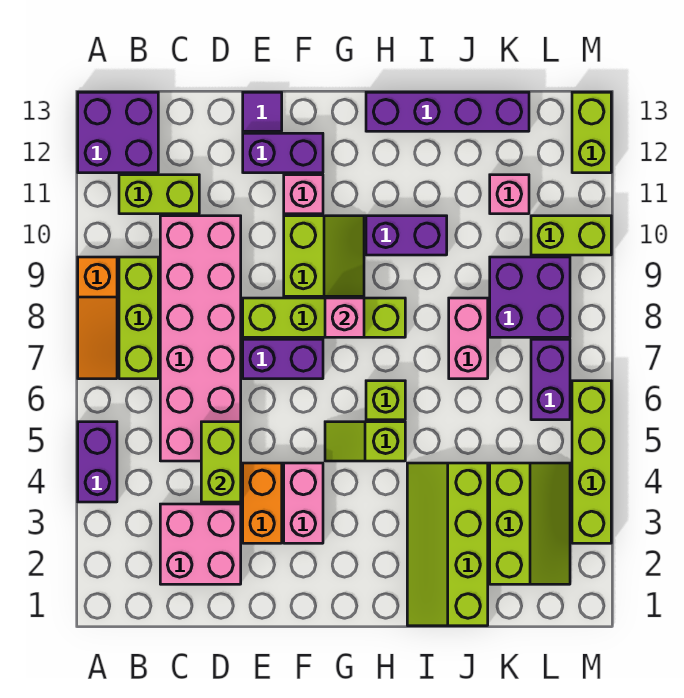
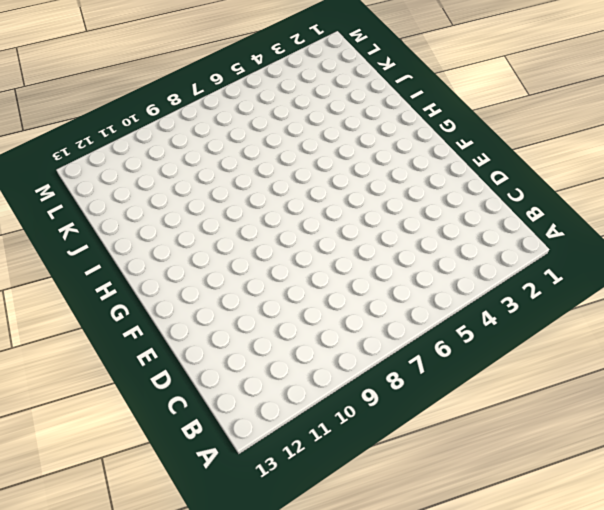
none -> purple 1x2 brick [78,422,117,502]
none -> orange 1x3 slope [78,257,117,379]
none -> purple 2x2 brick [78,92,158,173]
none -> lime 1x3 brick [119,257,158,379]

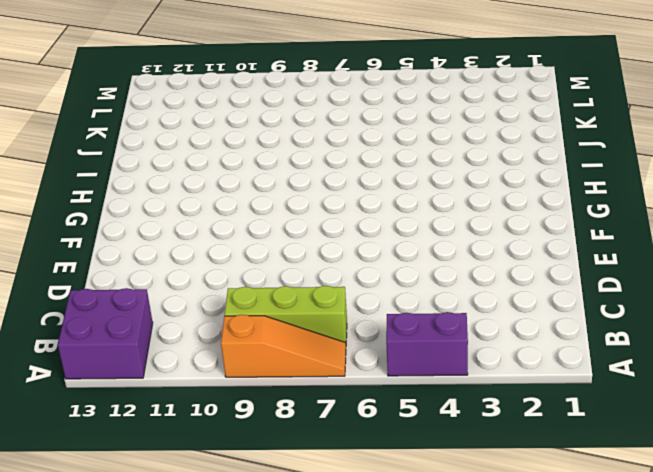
none -> lime 1x2 brick [119,175,199,214]
none -> pink 2x2 brick [160,504,241,584]
none -> pink 2x6 brick [160,216,241,461]
none -> orange 1x2 brick [243,463,282,543]

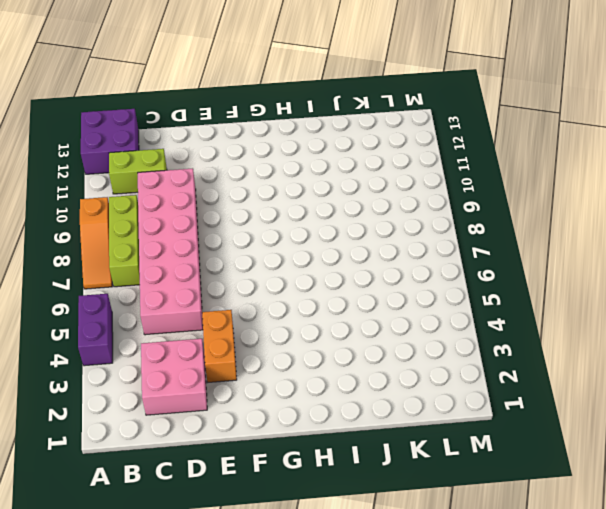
none -> purple 1x2 brick [243,339,323,379]
none -> lime 1x4 brick [243,298,405,337]
none -> purple 1x2 brick [243,133,323,173]
none -> purple 1x1 tile [243,92,282,131]

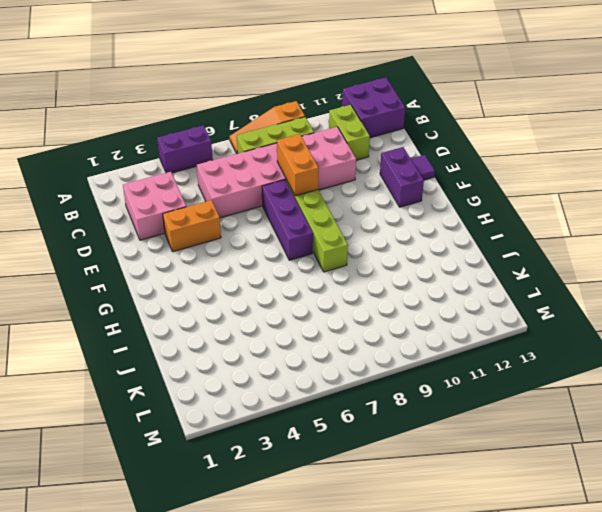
orange 1x2 brick [277,134,319,196] -> none
purple 1x3 brick [262,180,313,260] -> purple 1x2 brick [243,339,323,379]
none -> pink 1x2 brick [284,463,323,543]
none -> lime 2x2 slope [284,216,364,296]
none -> pink 1x1 brick [284,175,323,214]
none -> lime 1x2 slope [325,422,405,461]

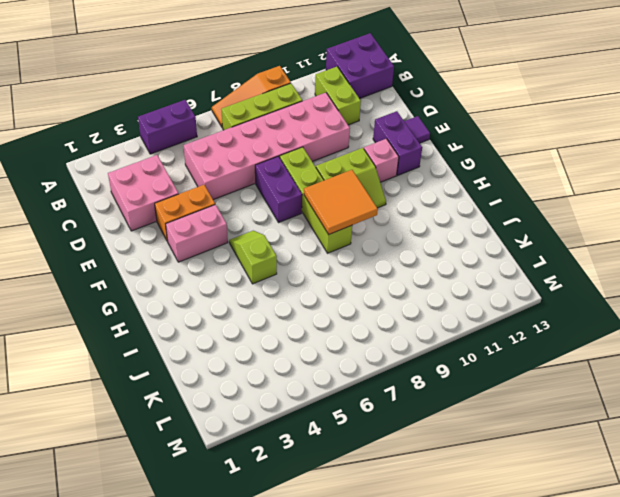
orange 2x2 tile [304,170,378,234] -> pink 1x1 brick [325,298,364,337]
none -> lime 1x1 brick [366,381,405,420]
none -> purple 1x2 brick [366,216,447,255]
none -> purple 1x4 brick [366,92,529,131]
none -> lime 2x4 slope [407,463,488,626]

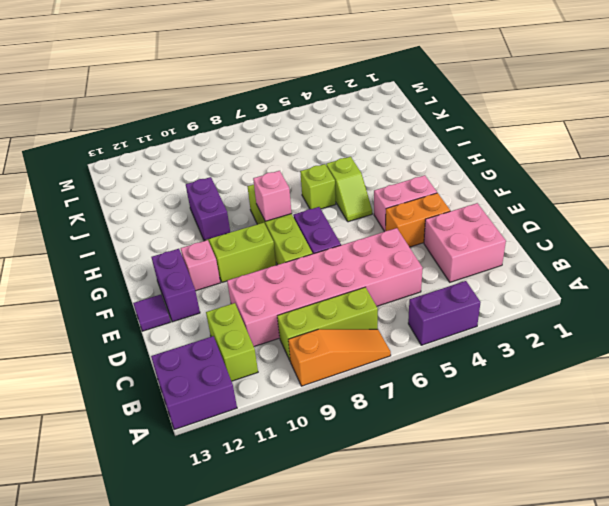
none -> purple 1x4 brick [366,92,529,131]
none -> lime 2x4 slope [407,463,488,626]
none -> pink 1x2 brick [449,298,488,379]
none -> lime 2x3 slope [490,463,570,584]

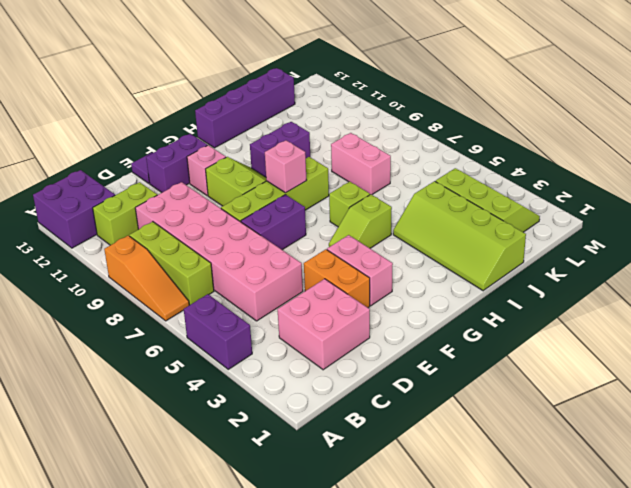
none -> purple 2x2 brick [490,257,570,337]
none -> pink 1x1 brick [490,175,529,214]
none -> purple 1x2 brick [531,339,570,420]
none -> lime 1x2 brick [531,216,611,255]

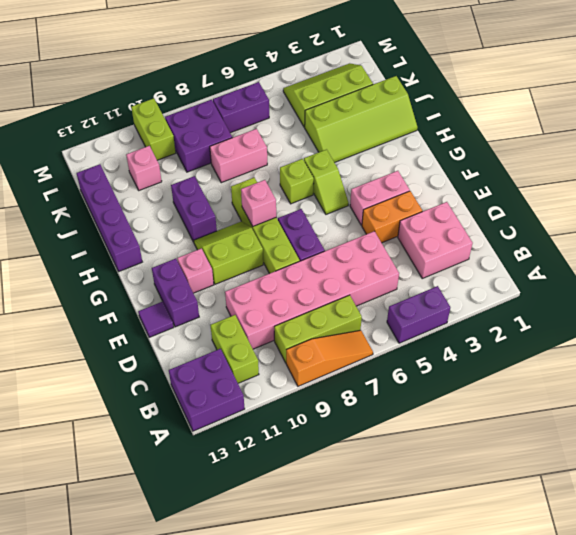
none -> lime 1x4 brick [572,381,611,543]
none -> lime 1x2 brick [572,92,611,173]
none -> lime 1x2 brick [201,422,241,502]

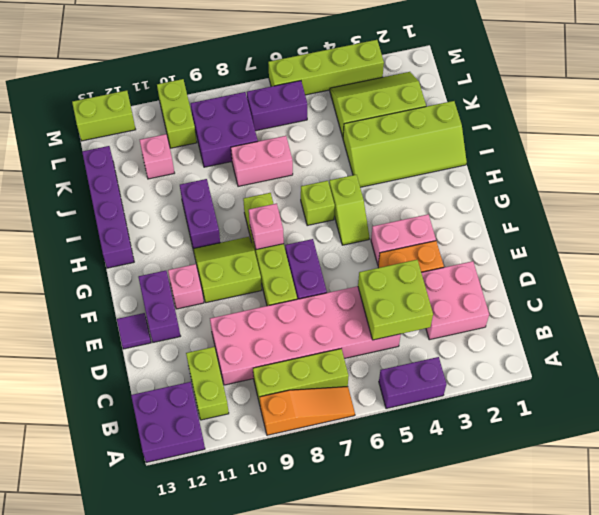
lime 2x2 brick [358,260,433,340] -> lime 1x2 brick [201,422,241,502]

